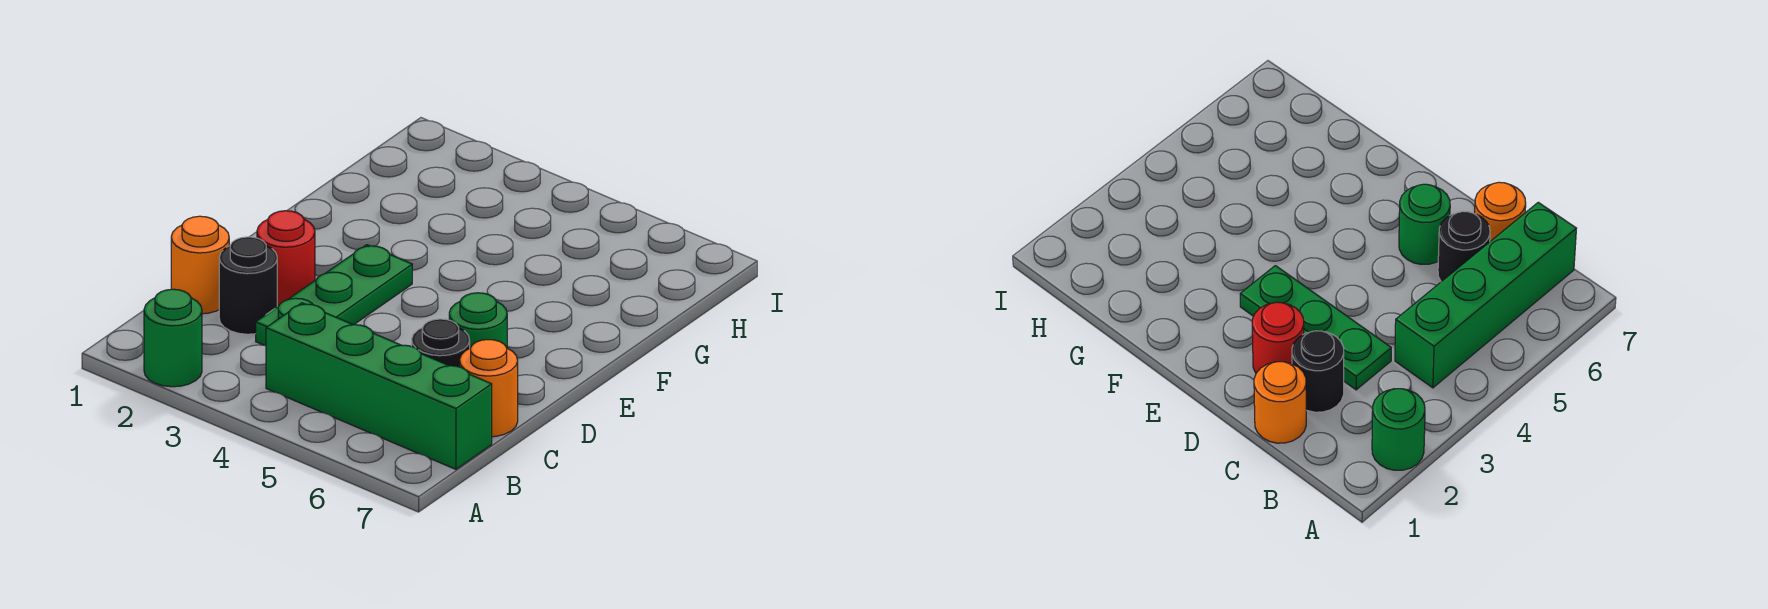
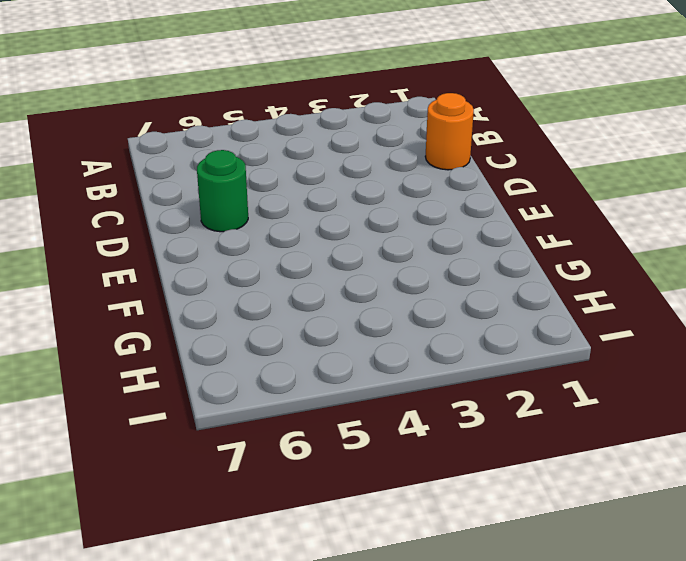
none -> green 1x1 round brick [144,289,202,387]
none -> green 1x4 brick [266,303,492,469]

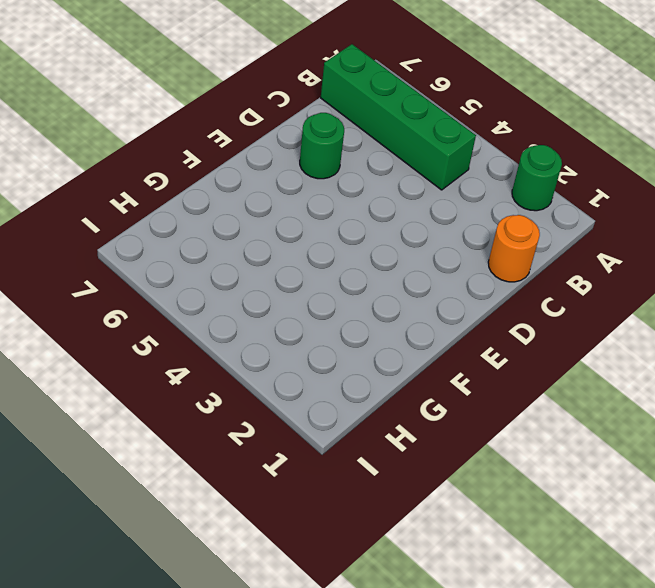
none -> black 1x1 round brick [219,237,277,334]
none -> green 1x3 plate [256,245,412,346]

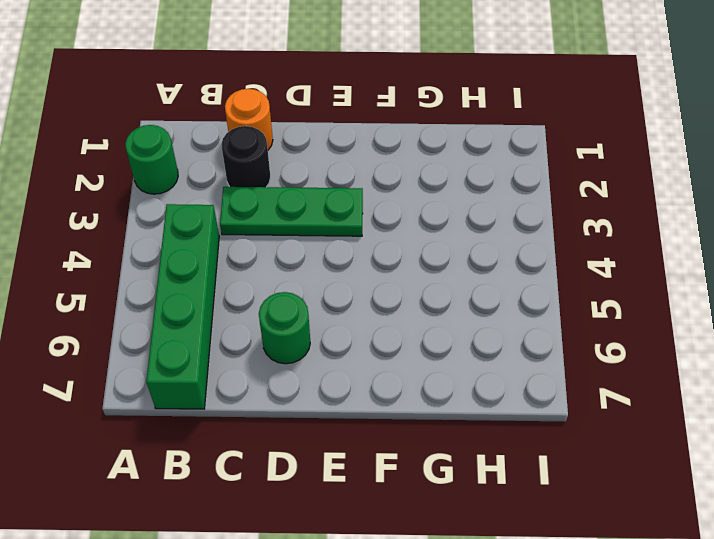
none -> black 1x1 round brick [412,319,470,367]
none -> orange 1x1 round brick [460,340,518,437]

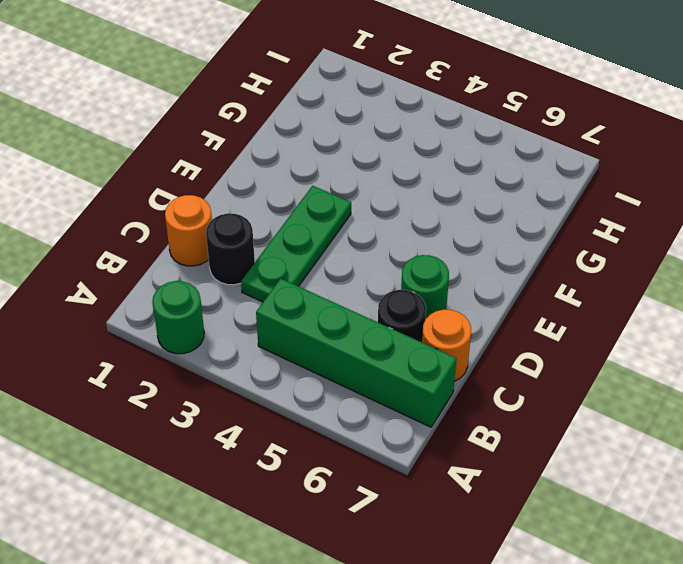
none -> red 1x1 round brick [257,211,315,307]

